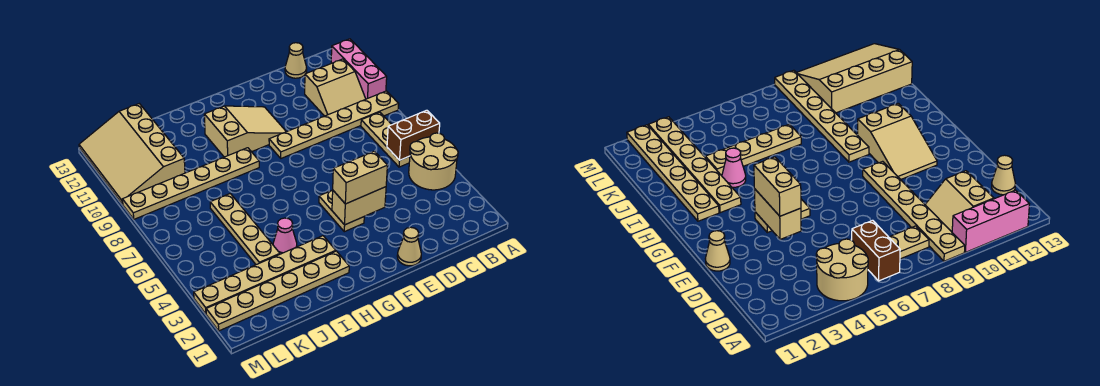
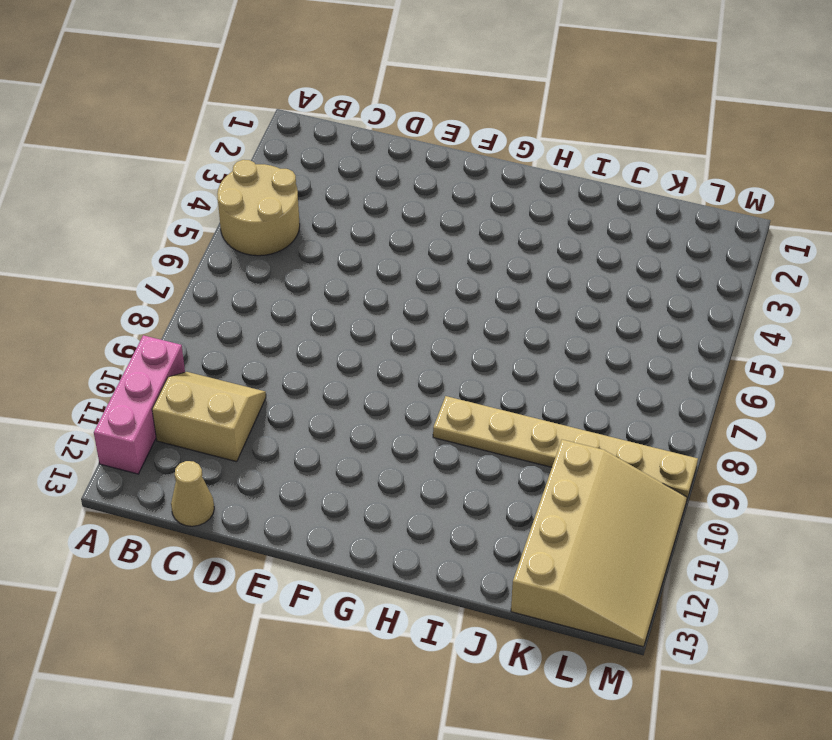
none -> tan 1x6 plate [269,91,399,158]
none -> tan 1x3 plate [361,112,410,167]
none -> tan 1x1 cone [397,227,421,266]

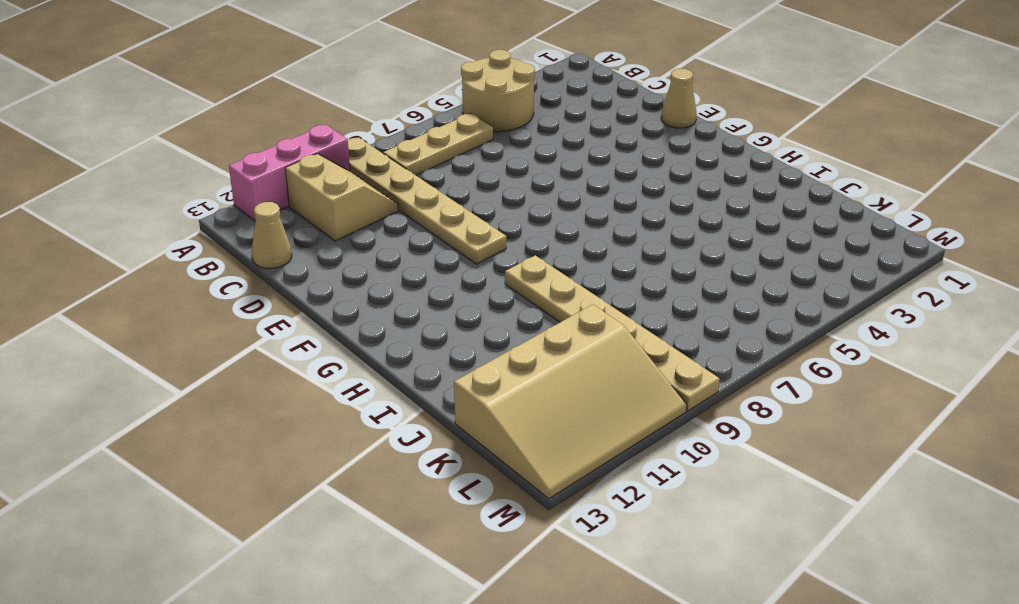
none -> tan 1x2 plate [319,190,364,232]
none -> tan 2x3 slope [204,106,286,157]
none -> tan 1x6 plate [206,251,349,331]

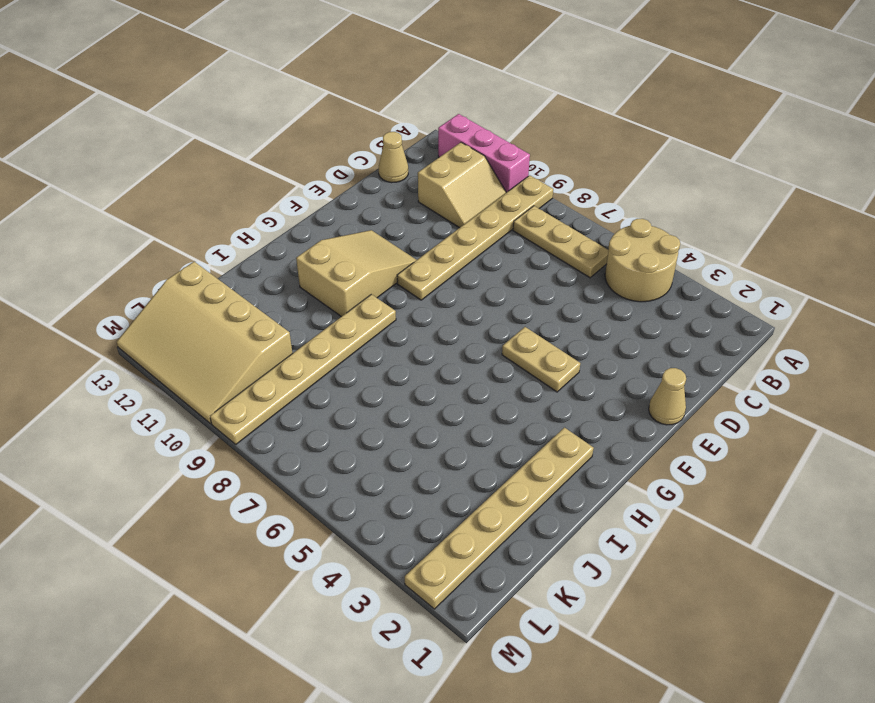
none -> tan 1x6 plate [194,236,336,314]
none -> pink 1x1 cone [273,218,297,254]
none -> tan 1x4 plate [210,194,280,265]

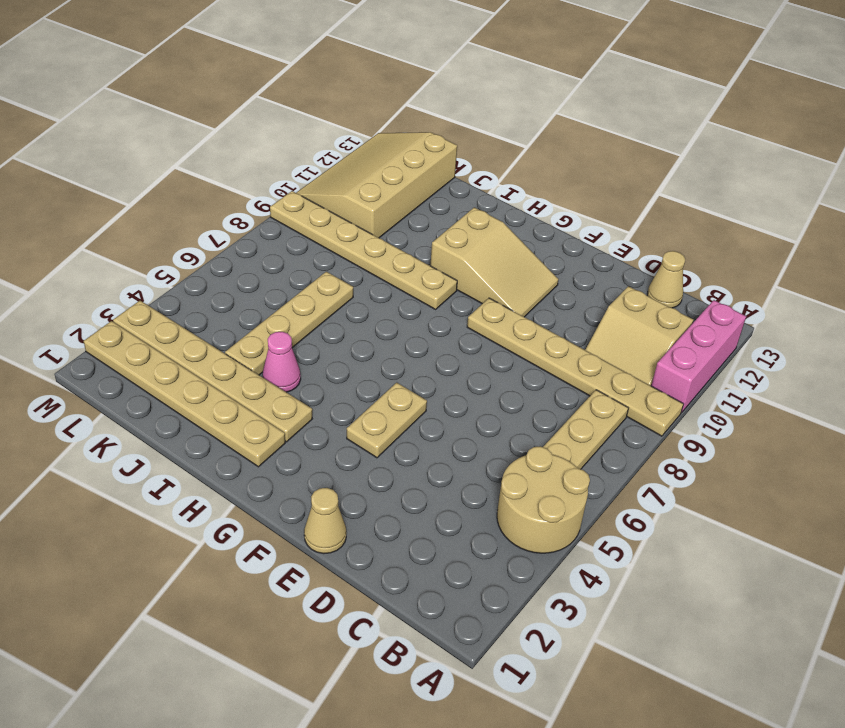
none -> brown 1x2 brick [387,110,440,160]
none -> tan 1x2 brick [332,187,386,225]
none -> tan 1x2 brick [333,151,387,204]

